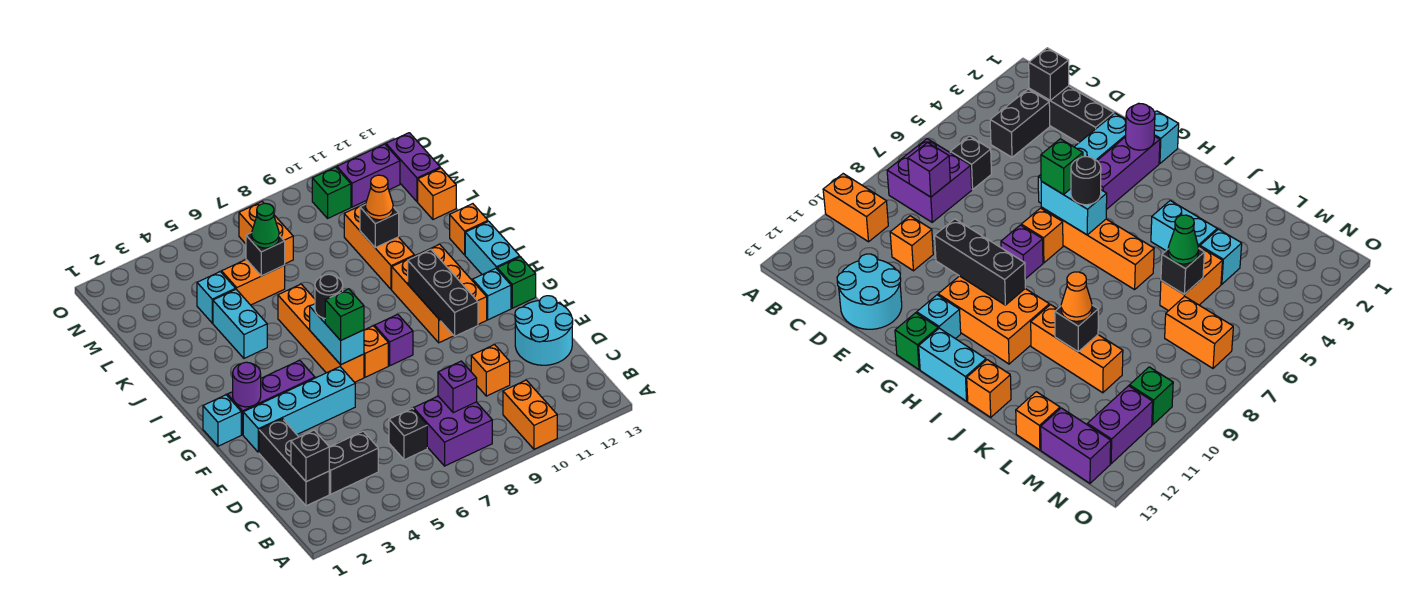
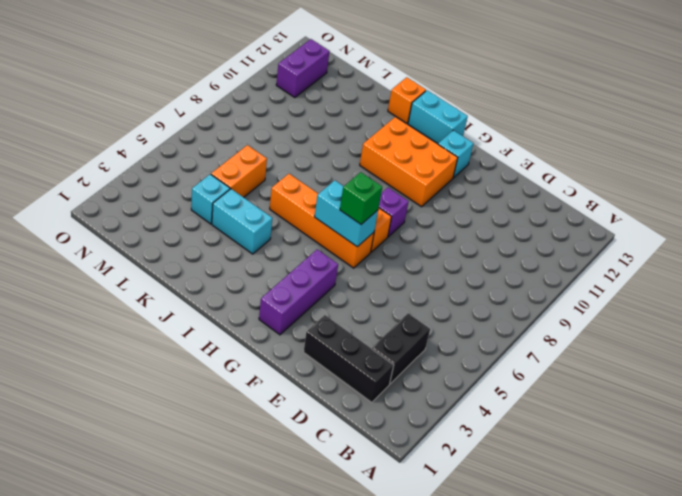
none -> orange 1x2 brick [503,380,557,449]
none -> purple 2x2 brick [414,396,492,466]
none -> black 1x1 brick [389,408,427,460]
none -> orange 1x1 brick [471,345,510,396]

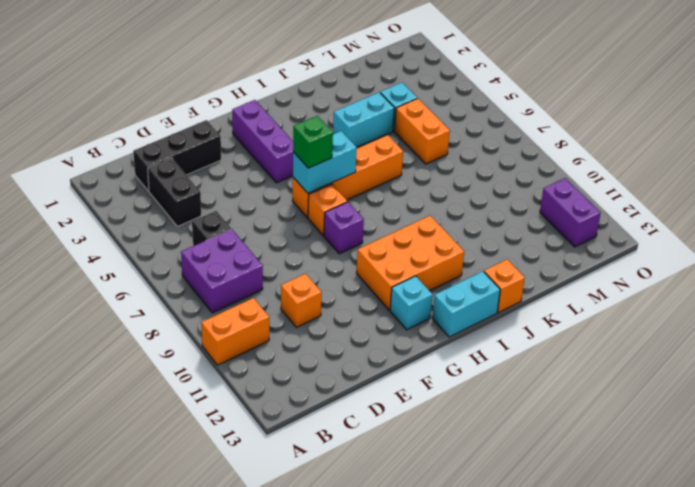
none -> cyan 2x2 round brick [515,296,573,365]
none -> cyan 1x4 brick [243,367,355,453]
none -> cyan 1x1 brick [203,395,241,446]
none -> green 1x1 brick [497,257,536,308]

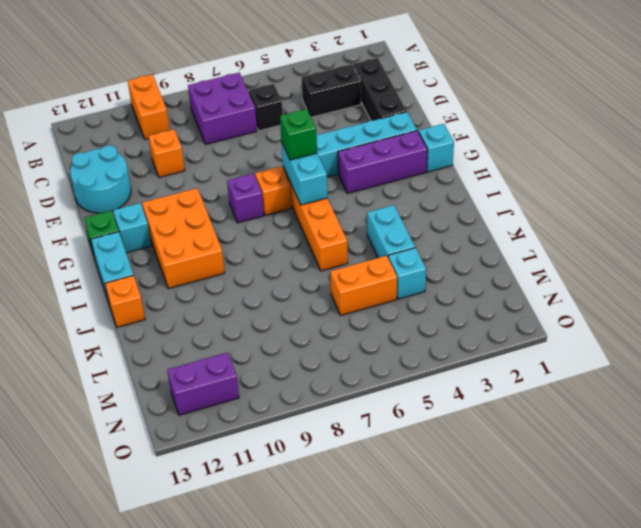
none -> orange 1x3 brick [344,203,414,290]
none -> orange 1x1 brick [418,168,456,219]
none -> orange 1x2 brick [239,202,293,264]
none -> purple 1x2 brick [386,133,440,202]

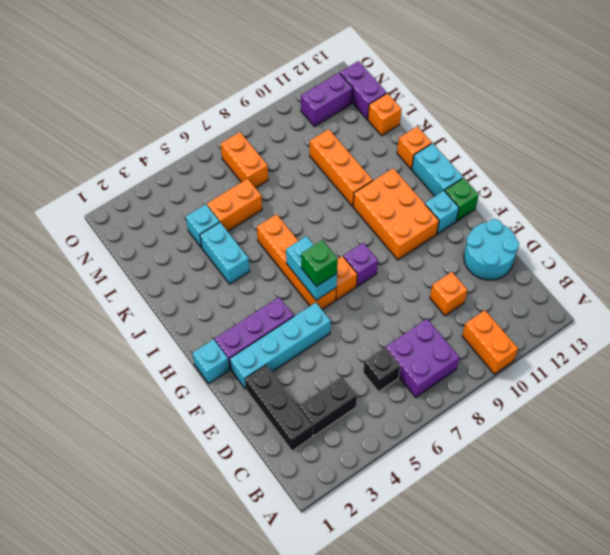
none -> green 1x1 brick [312,167,351,218]
none -> black 1x1 brick [291,430,329,482]
none -> purple 1x1 brick [438,361,477,413]
none -> black 1x3 brick [408,250,478,336]

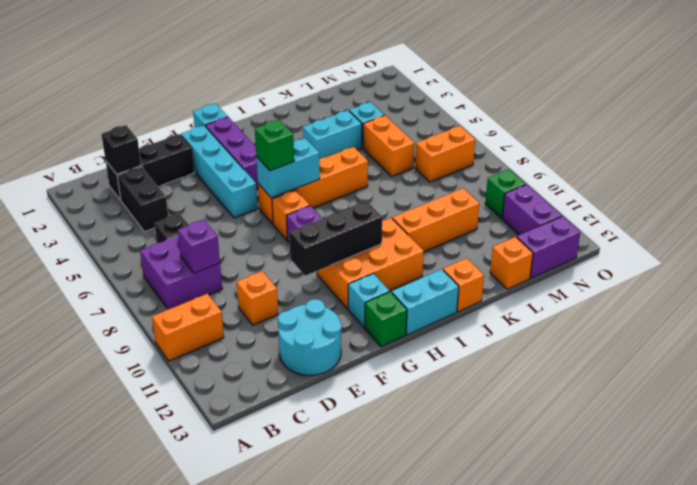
none -> purple 1x1 round brick [233,362,261,407]
none -> black 1x1 brick [360,205,399,248]
none -> black 1x1 brick [246,233,285,276]
none -> black 1x1 round brick [315,274,343,318]

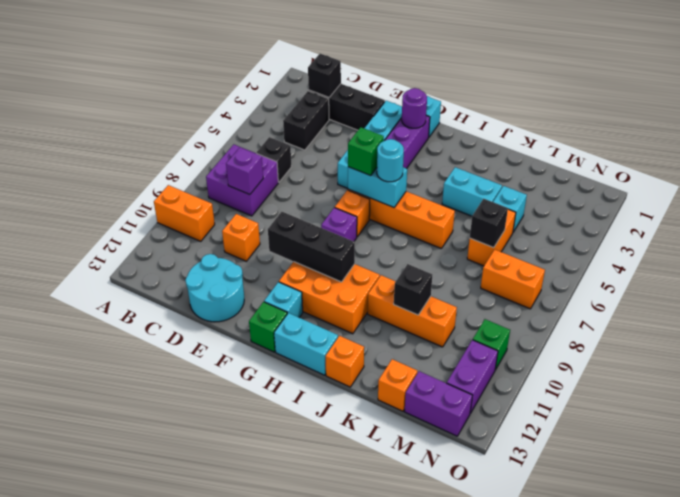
cyan 1x1 round brick [377,139,404,182] -> black 1x1 round brick [315,274,343,318]
none -> orange 1x1 cone [365,175,393,220]
none -> green 1x1 cone [251,203,279,248]

